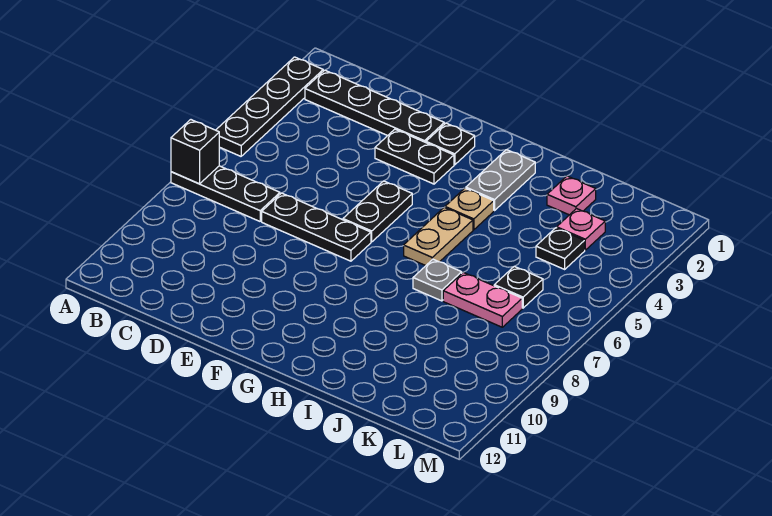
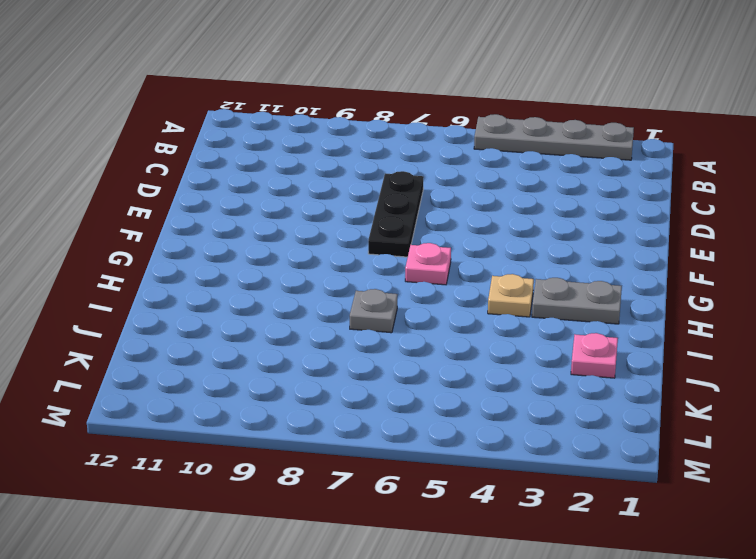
grey 1x4 plate [474,114,634,160] -> black 1x4 plate [216,57,323,156]
pink 1x1 plate [405,243,451,285] -> pink 1x1 plate moved to [557,209,605,250]
none -> black 1x3 plate [171,166,280,221]
none -> black 1x4 plate [305,70,444,143]
none -> black 1x2 plate [375,129,454,184]

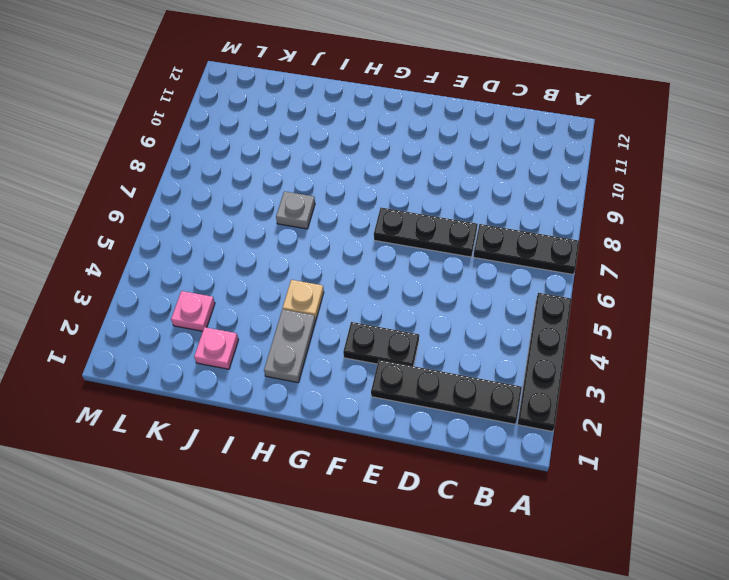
none -> black 1x1 plate [426,123,475,165]
none -> black 1x2 plate [343,181,412,242]
none -> tan 1x2 plate [404,207,473,266]

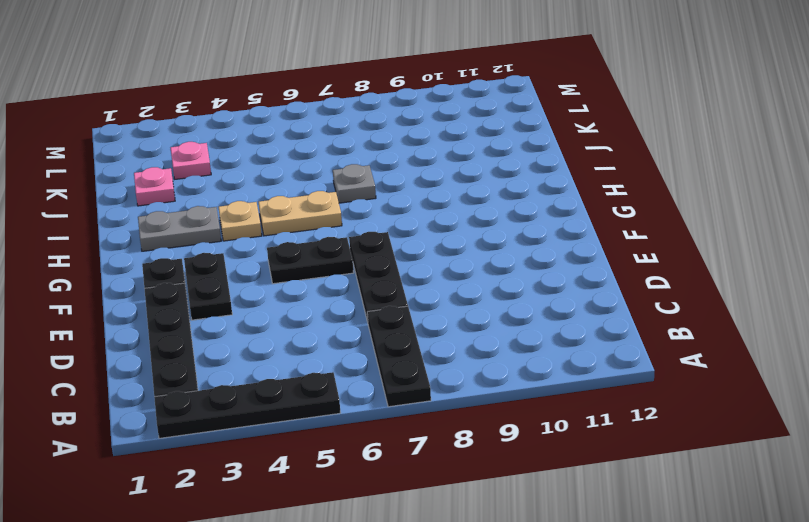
none -> pink 1x2 plate [443,272,522,327]
none -> black 1x1 plate [536,228,585,269]
none -> black 1x1 plate [494,266,543,308]

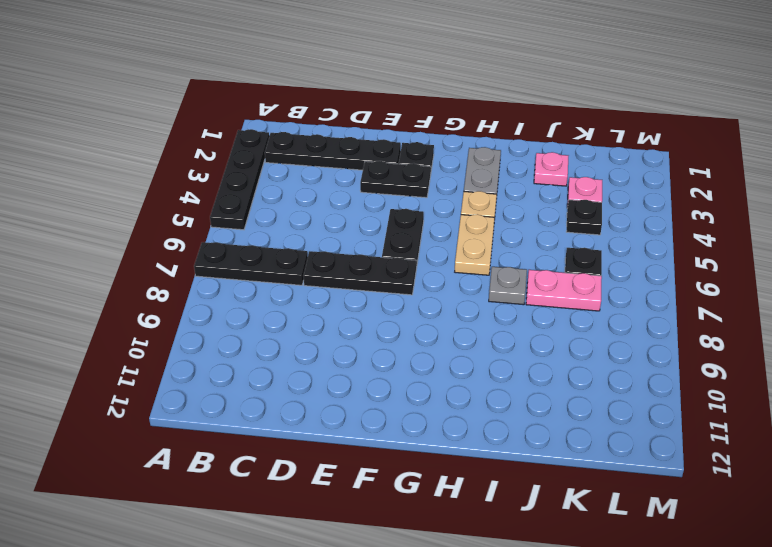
none -> black 1x1 brick [171,120,219,184]

